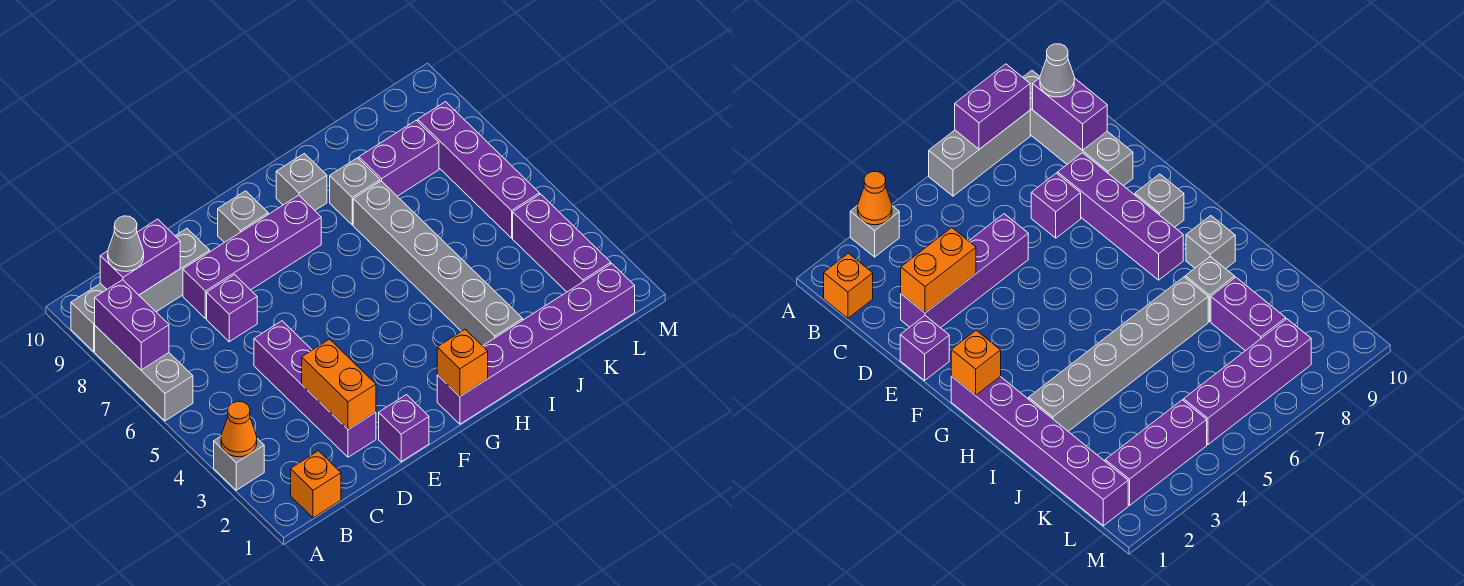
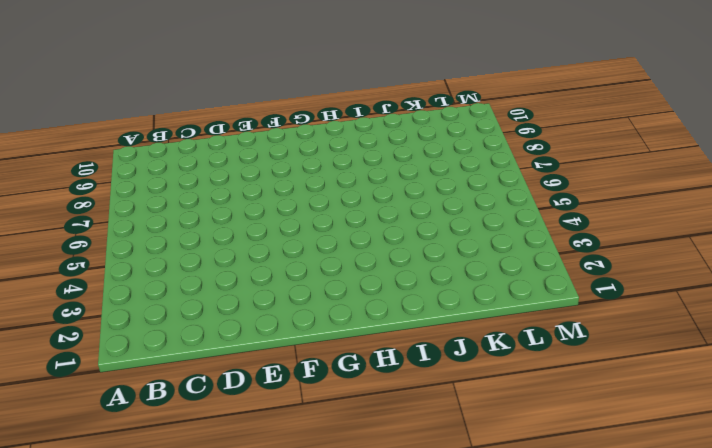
none -> grey 1x1 brick [214,437,264,490]
none -> grey 1x3 brick [95,326,193,421]
none -> grey 1x4 brick [71,229,210,351]

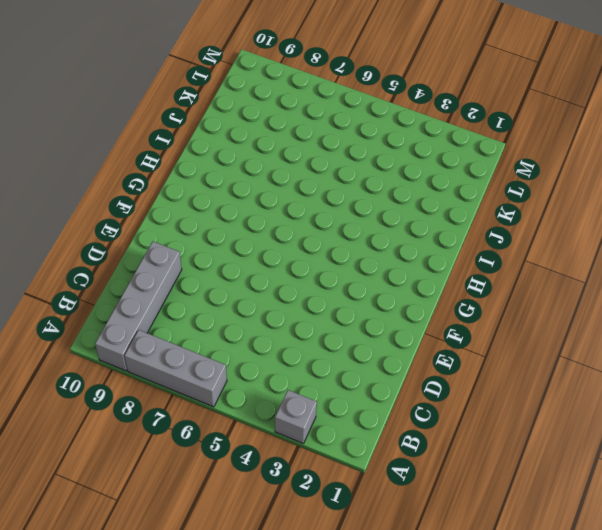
none -> orange 1x1 brick [291,451,341,518]
none -> purple 1x4 brick [254,321,376,457]
none -> purple 1x1 brick [207,275,257,342]

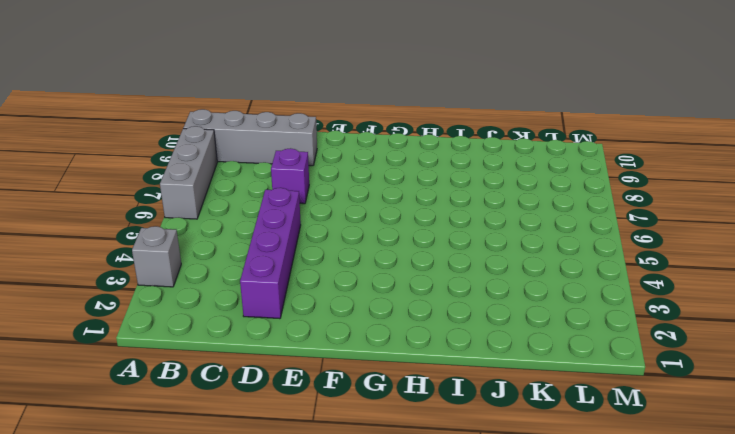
none -> orange 1x1 brick [291,451,341,518]
none -> purple 1x4 brick [183,195,321,319]
none -> purple 1x1 brick [379,395,429,462]

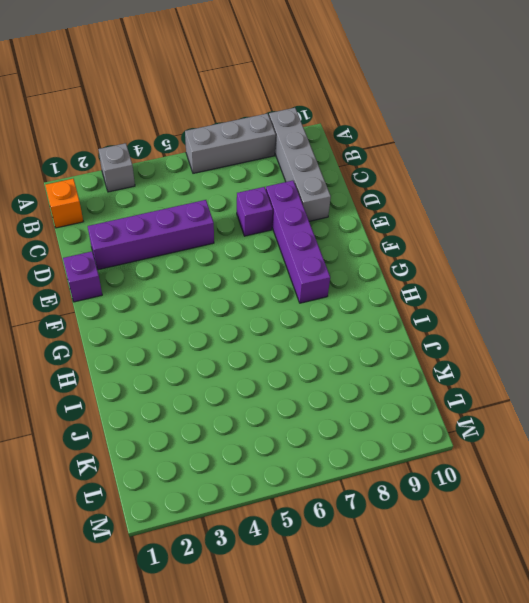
none -> grey 1x1 brick [218,191,268,243]
none -> purple 1x6 brick [437,264,635,424]
none -> grey 1x1 brick [276,153,327,210]

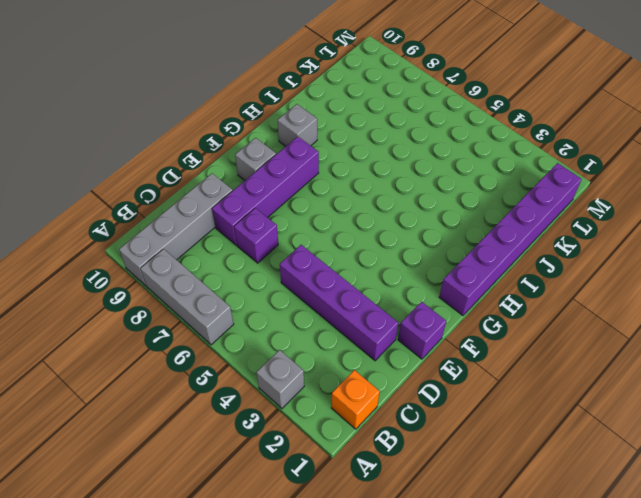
none -> grey 1x6 brick [353,181,523,346]
none -> grey 1x1 brick [330,158,380,225]
none -> purple 1x2 brick [359,120,439,196]

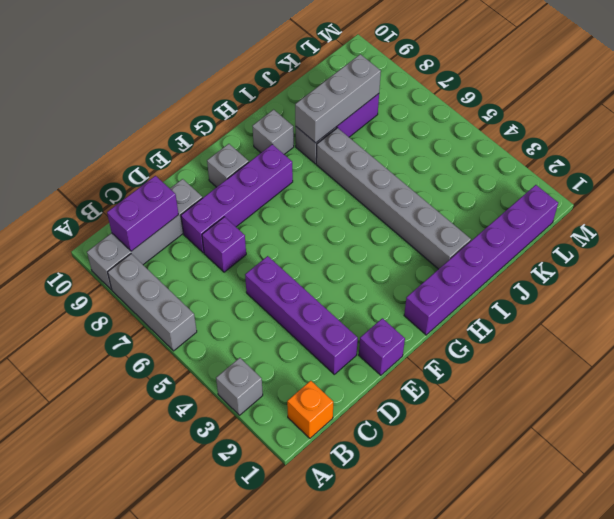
grey 1x3 brick [295,54,381,143] -> none
none -> purple 1x3 brick [513,194,611,292]
none -> purple 1x4 brick [418,102,540,238]
none -> orange 1x1 cone [221,401,257,457]

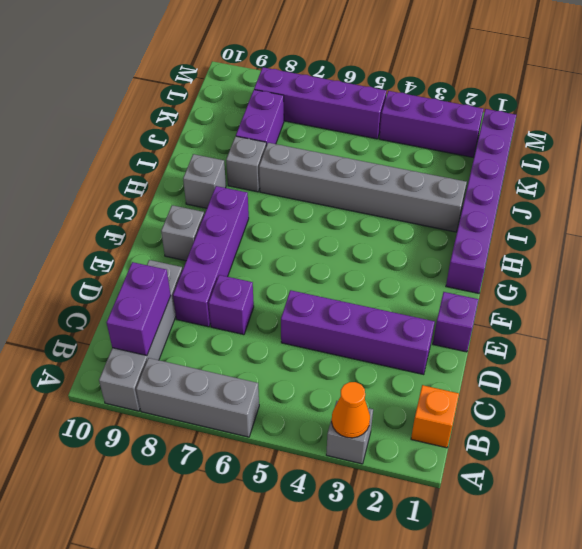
none -> purple 1x2 brick [95,280,169,370]
none -> orange 1x2 brick [302,339,376,429]
none -> orange 1x1 brick [437,329,488,396]

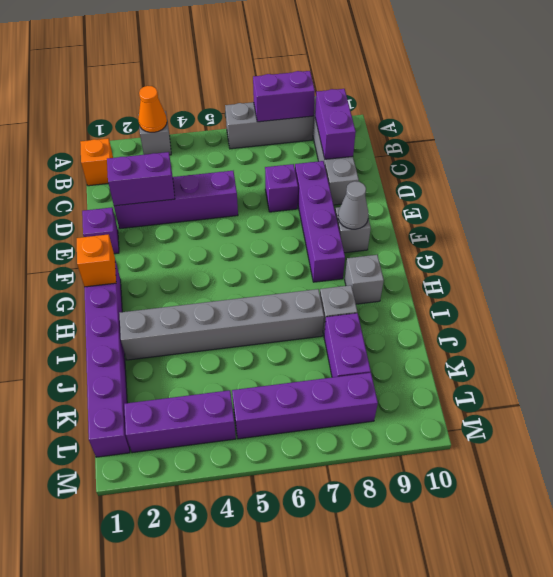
purple 1x2 brick [107,152,175,206] -> orange 1x2 brick [302,339,376,429]
grey 1x1 cone [338,181,369,229] -> grey 1x1 cone moved to [108,216,144,271]

